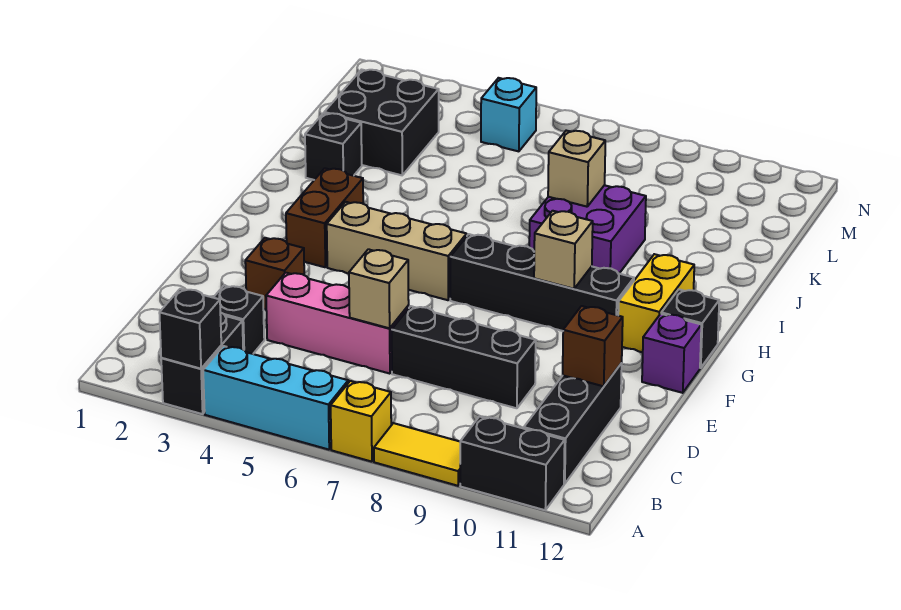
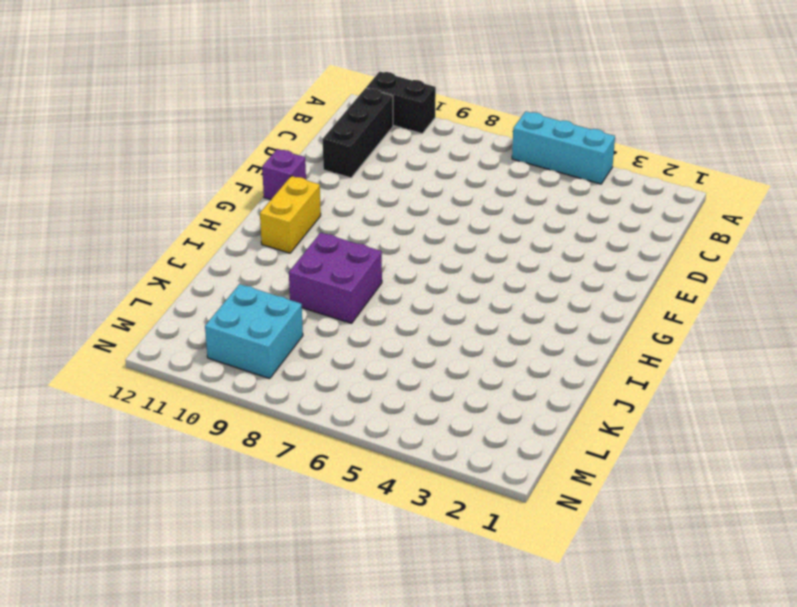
cyan 2x2 brick [205,284,303,379] -> none
none -> black 1x2 brick [161,312,243,414]
none -> yellow 1x1 brick [331,381,391,462]
none -> yellow 1x2 tile [374,423,460,486]

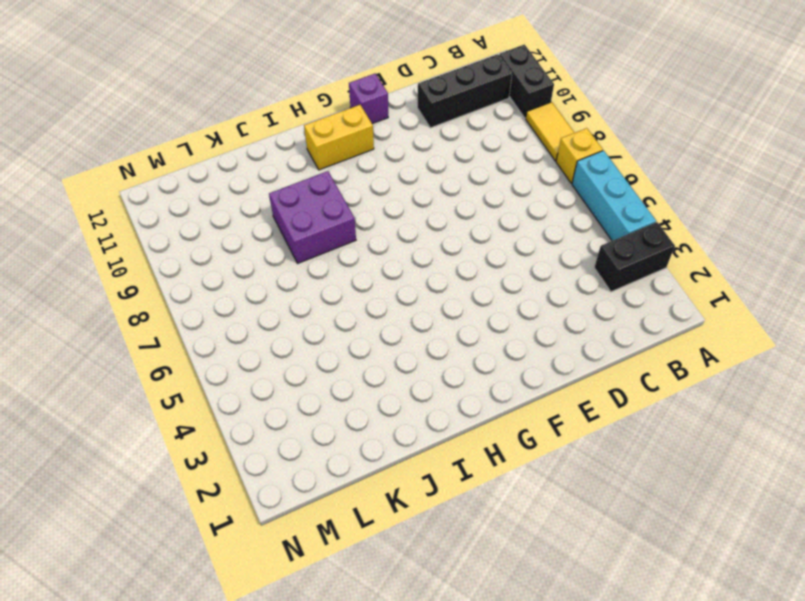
none -> black 1x1 brick [213,286,264,354]
none -> pink 1x3 brick [266,273,409,374]
none -> black 1x3 brick [392,306,536,408]

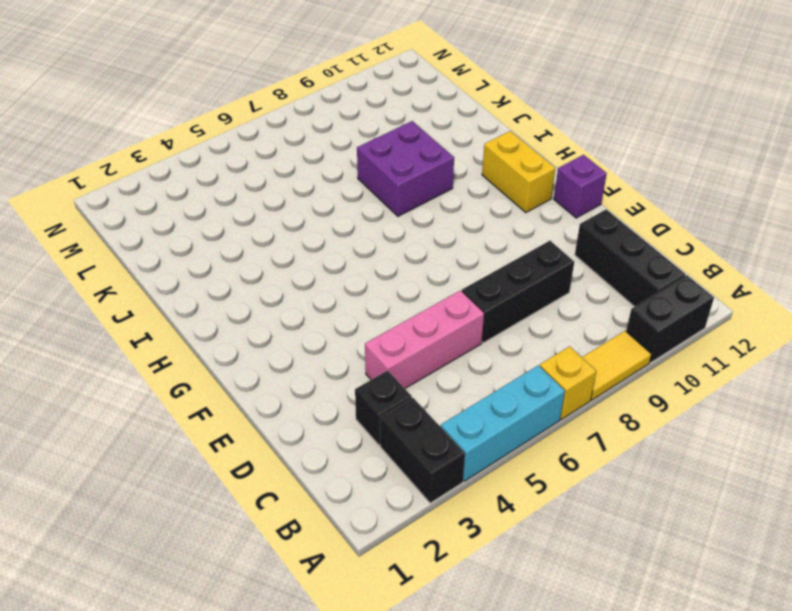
none -> brown 1x1 brick [245,238,304,310]
none -> brown 1x2 brick [286,168,363,267]
none -> tan 1x3 brick [327,202,467,300]

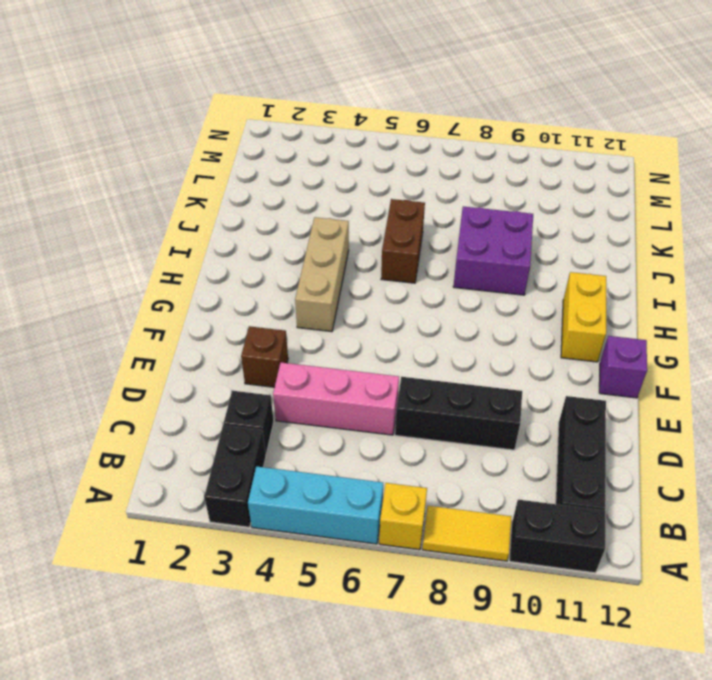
tan 1x3 brick [295,217,349,332] -> tan 1x3 brick turned to [327,202,467,300]
brown 1x2 brick [381,199,425,283] -> brown 1x2 brick moved to [286,168,363,267]
none -> black 1x4 brick [450,234,634,331]
none -> black 1x1 brick [661,289,719,368]
none -> black 1x1 brick [305,113,362,180]

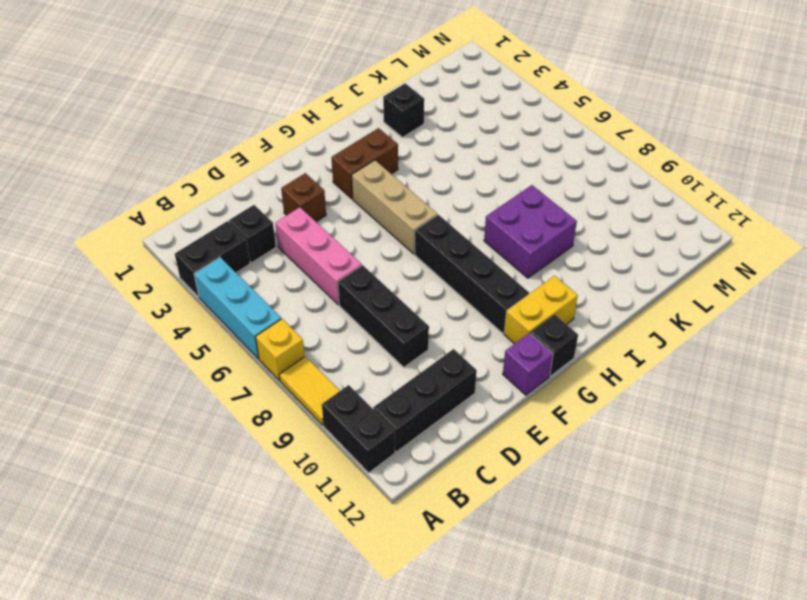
none -> black 2x2 brick [324,70,439,175]
none -> cyan 1x1 brick [481,78,536,151]
none -> black 1x1 brick [159,289,221,369]

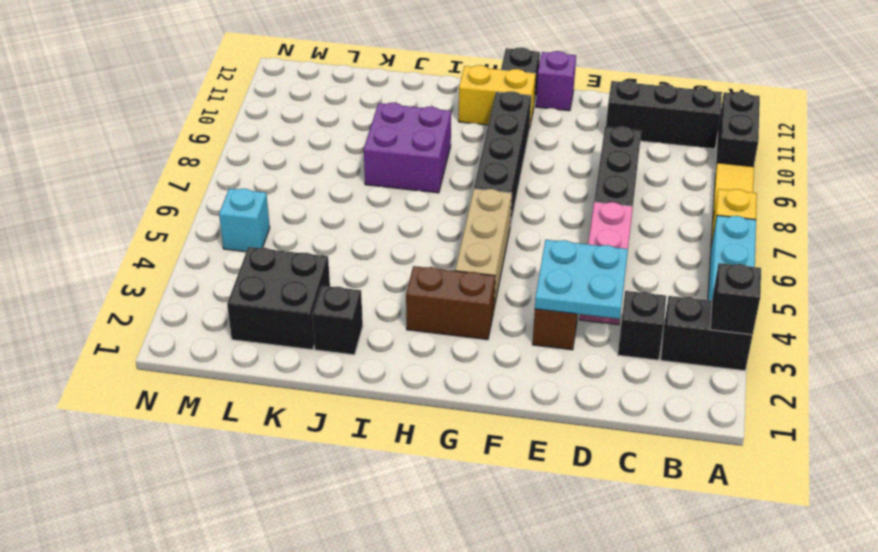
cyan 2x2 plate [535,240,628,319] -> none
none -> tan 1x1 brick [349,249,409,328]
none -> brown 1x1 brick [563,306,623,386]
none -> tan 1x1 brick [534,211,593,289]

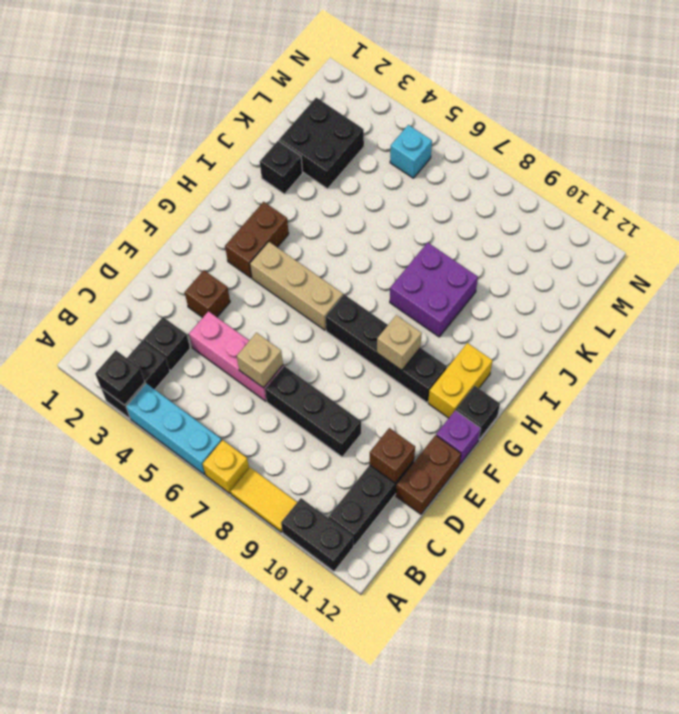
brown 1x2 brick [396,435,461,514] -> none
none -> tan 1x1 brick [548,131,605,207]

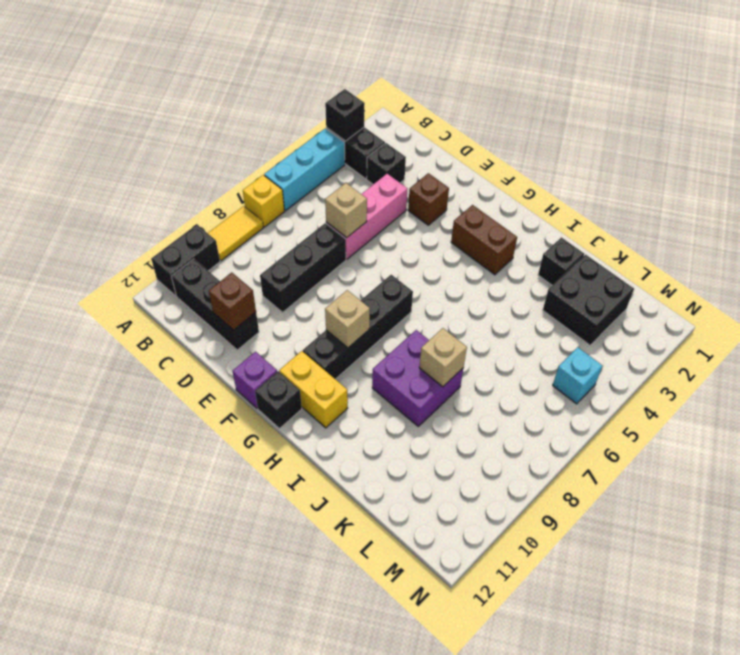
none -> tan 1x3 brick [327,202,467,300]

